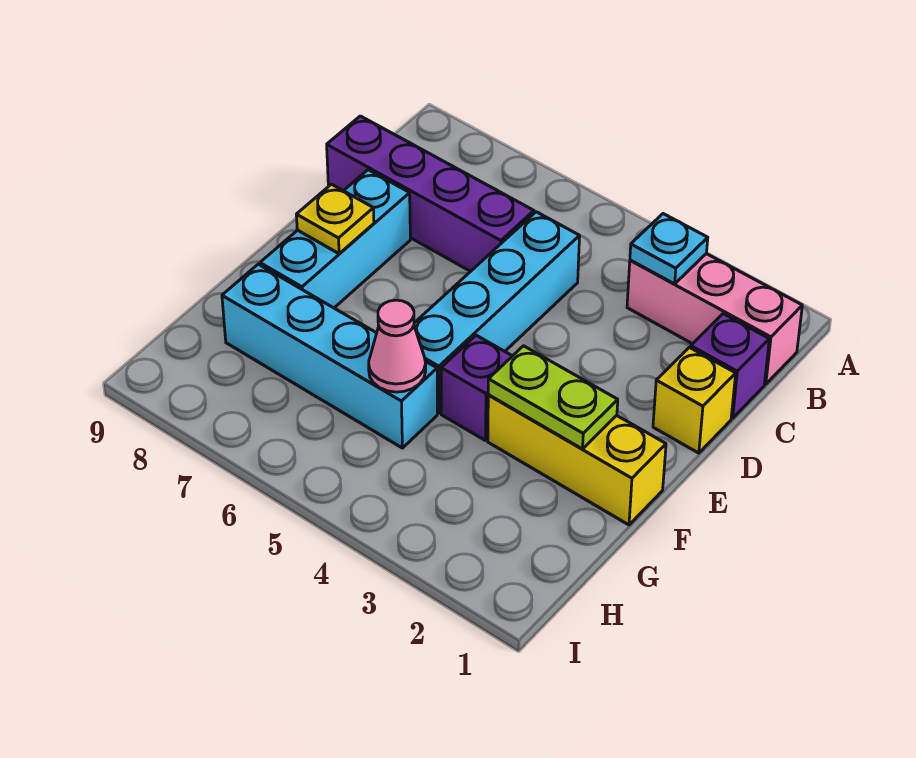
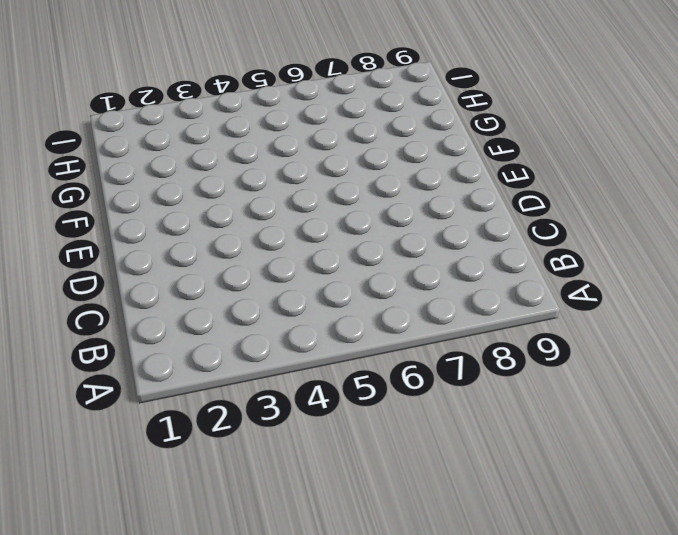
none -> pink 1x3 brick [627,254,802,384]
none -> purple 1x1 brick [691,314,769,418]
none -> cyan 1x4 brick [414,212,580,413]

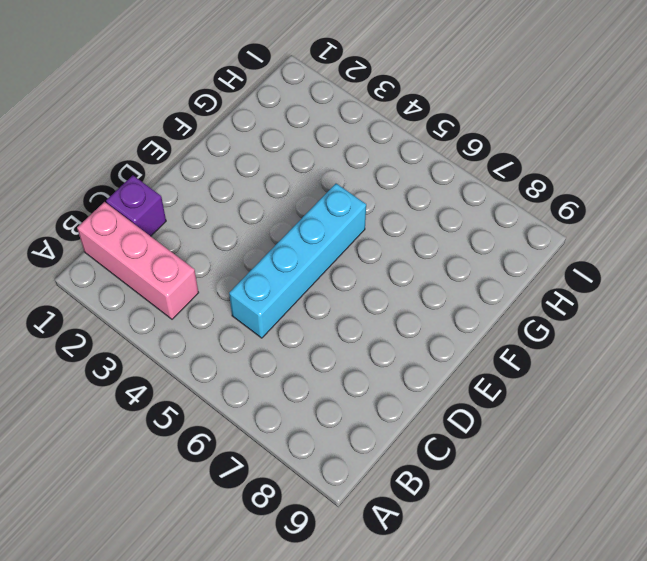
none -> purple 1x4 brick [327,116,534,271]
none -> yellow 1x1 brick [653,347,736,453]
none -> cyan 1x3 brick [260,170,410,308]

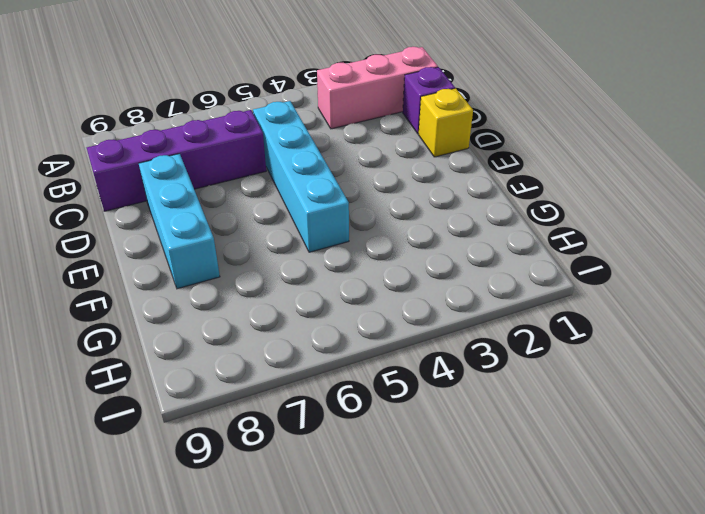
none -> yellow 1x3 brick [488,395,666,525]
none -> purple 1x1 brick [441,335,512,441]
none -> cyan 1x4 brick [222,264,437,448]

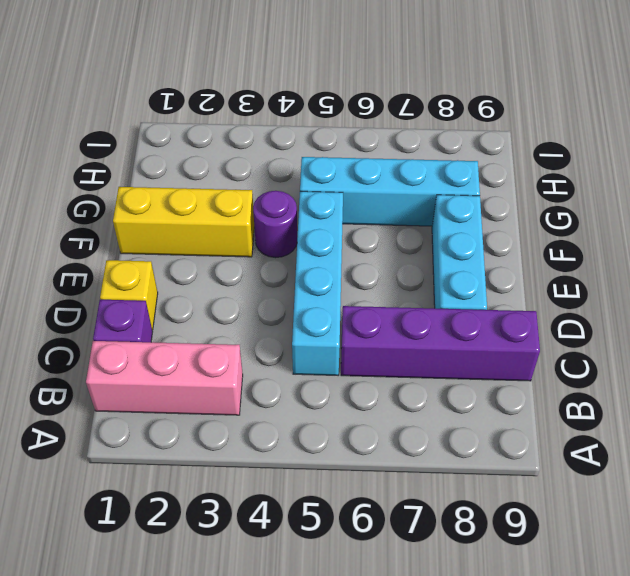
purple 1x1 round brick [253,191,297,258] -> purple 1x1 brick [441,335,512,441]
none -> cyan 1x1 plate [630,214,708,284]
none -> yellow 1x1 plate [296,184,374,254]
none -> lime 1x2 plate [488,346,618,449]

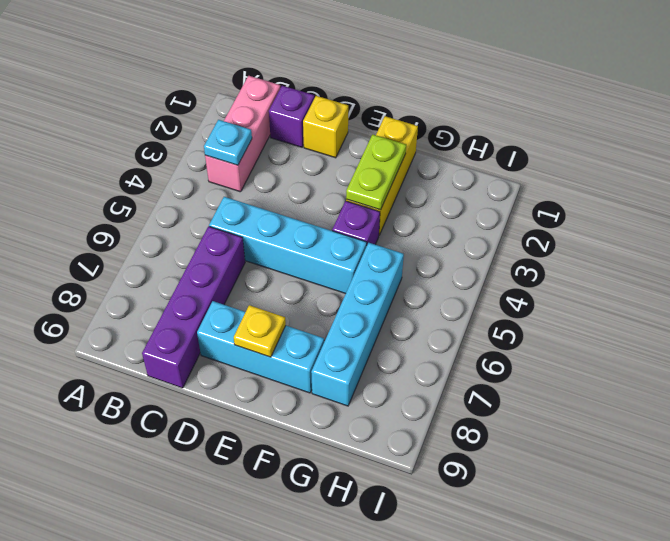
none -> pink 1x1 cone [369,300,426,392]

